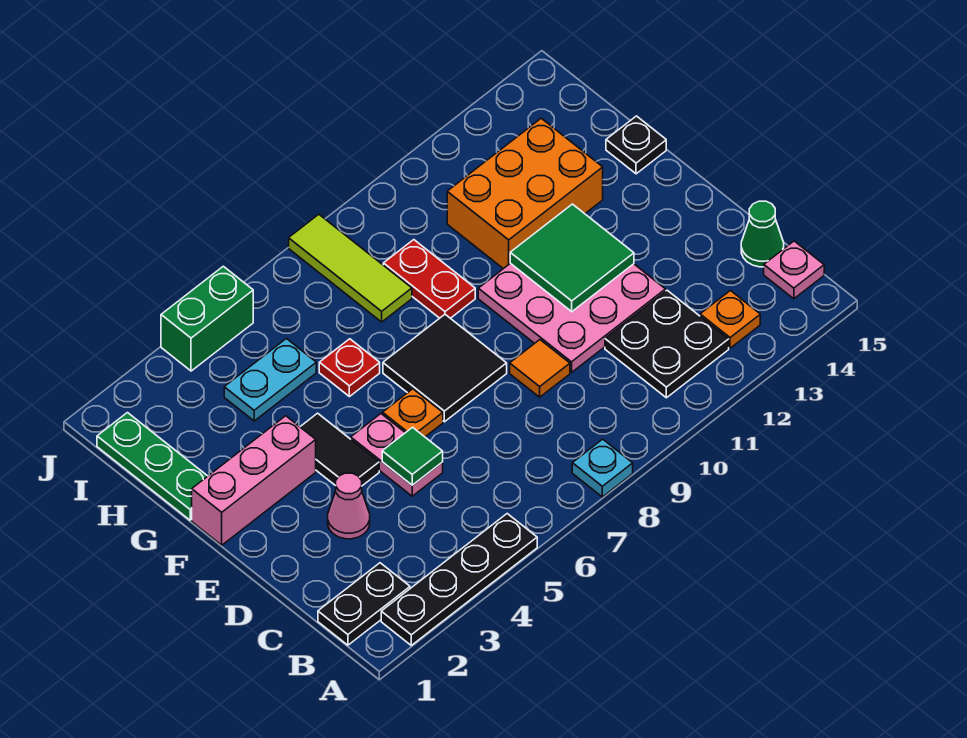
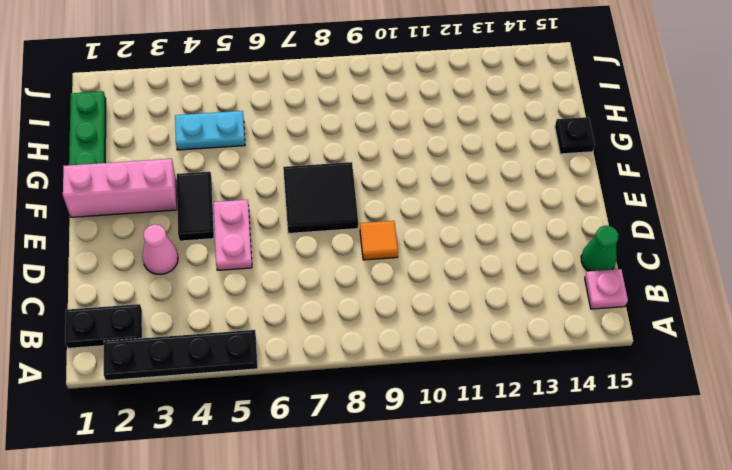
none -> cyan 1x1 plate [572,439,633,497]
none -> black 2x2 plate [605,290,729,398]
none -> orange 1x1 plate [700,291,760,348]

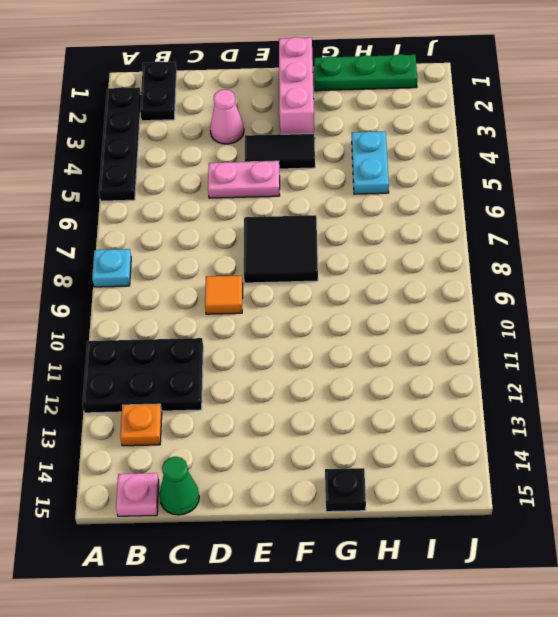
black 2x3 plate [82,338,203,413] -> black 2x2 plate [605,290,729,398]
none -> pink 3x3 plate [478,263,666,372]
none -> orange 1x1 plate [383,389,443,437]
none -> red 1x1 plate [319,339,380,397]

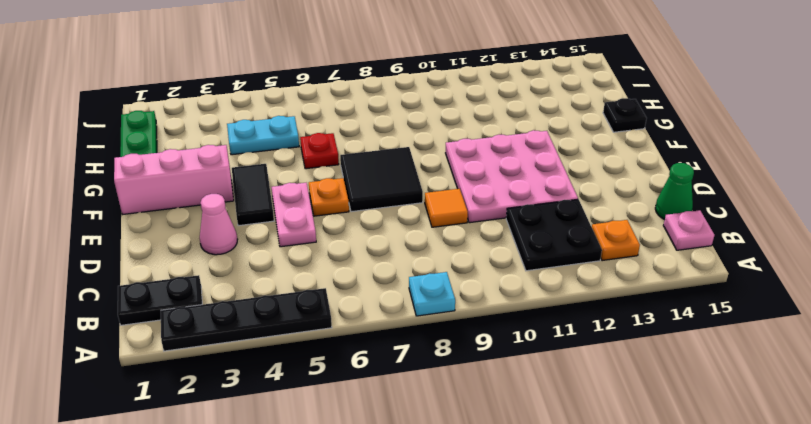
none -> red 1x2 plate [383,240,475,318]
none -> orange 2x3 brick [447,118,603,269]
none -> lime 1x3 tile [289,214,412,322]

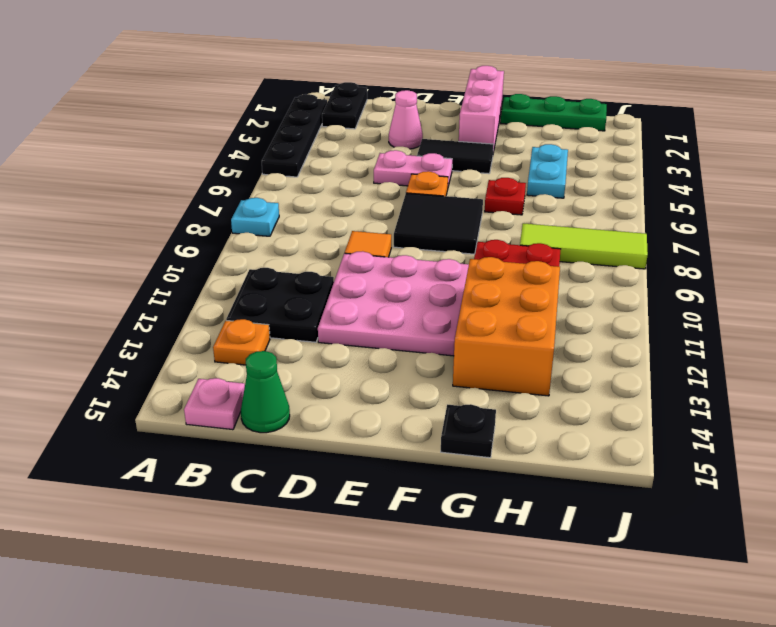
none -> green 1x2 brick [161,266,253,371]
none -> green 1x1 tile [382,427,443,485]
none -> green 2x2 tile [510,204,634,312]

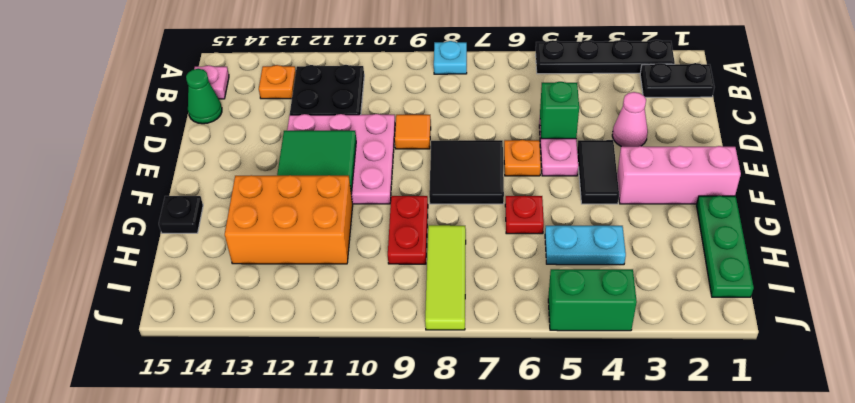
green 1x1 brick [540,82,579,139] -> green 1x1 tile [382,427,443,485]

